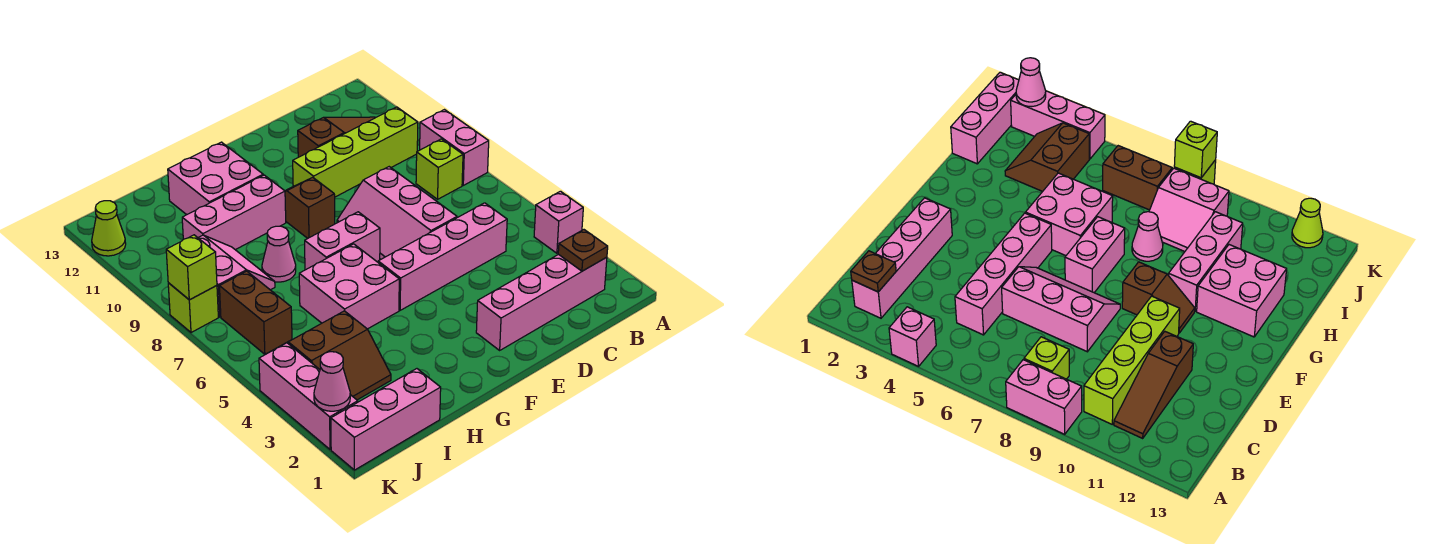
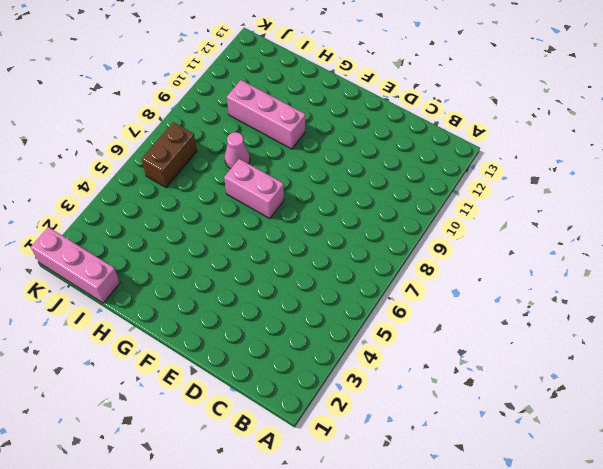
none -> pink 1x1 brick [534,191,583,253]
none -> pink 1x2 brick [420,110,489,185]
none -> pink 1x4 brick [476,254,607,350]

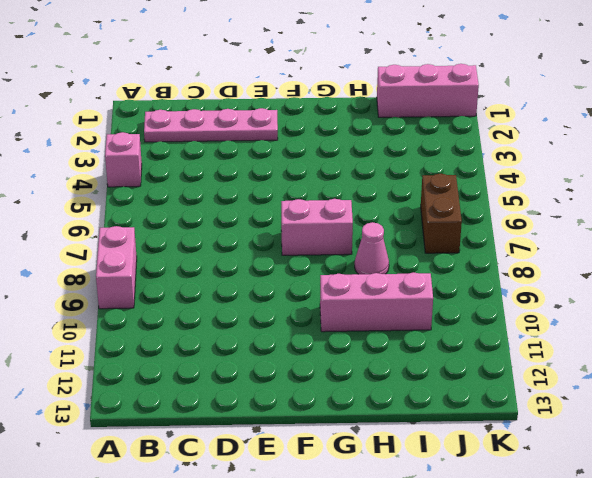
pink 1x4 plate [144,108,278,142] -> pink 1x4 brick [476,254,607,350]
none -> lime 1x1 brick [416,139,463,199]
none -> lime 1x4 brick [293,107,418,197]
none -> brown 1x3 slope [298,117,375,157]

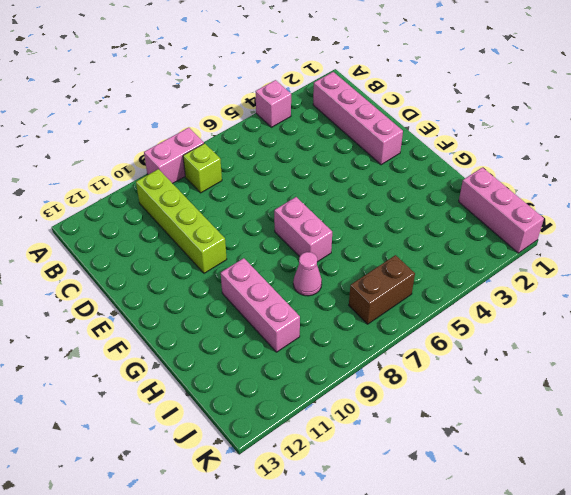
none -> brown 1x3 slope [298,117,375,157]
none -> pink 1x4 brick [378,203,507,310]
none -> pink 2x3 slope [337,167,457,259]

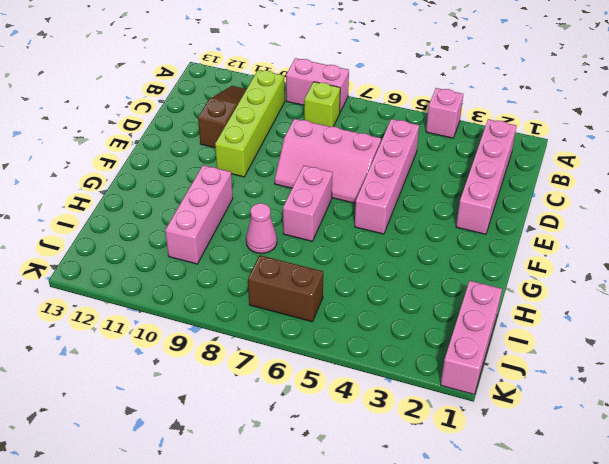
none -> brown 1x2 slope [285,177,335,238]
none -> pink 2x2 brick [299,244,399,329]
none -> pink 2x2 brick [168,142,263,215]

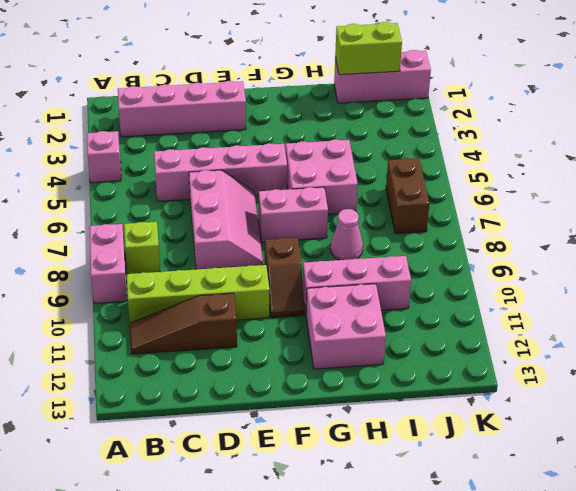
lime 1x2 brick [335,22,402,75] -> none
none -> brown 2x2 slope [288,311,391,400]
none -> pink 2x2 slope [198,235,275,317]
none -> pink 1x3 brick [259,343,358,449]

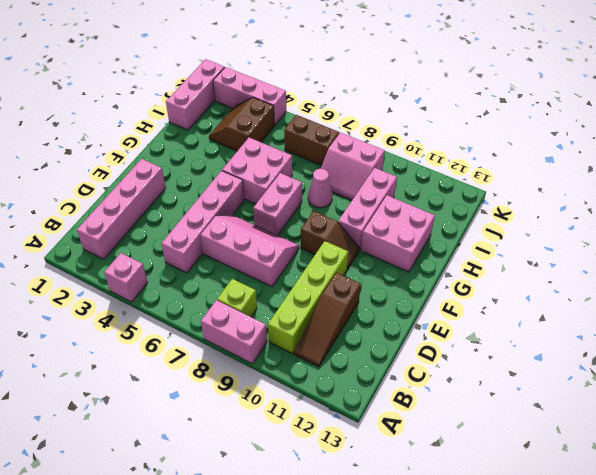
none -> lime 1x1 brick [168,283,218,333]
none -> lime 1x1 cone [92,201,126,256]
none -> brown 1x1 plate [558,230,608,271]

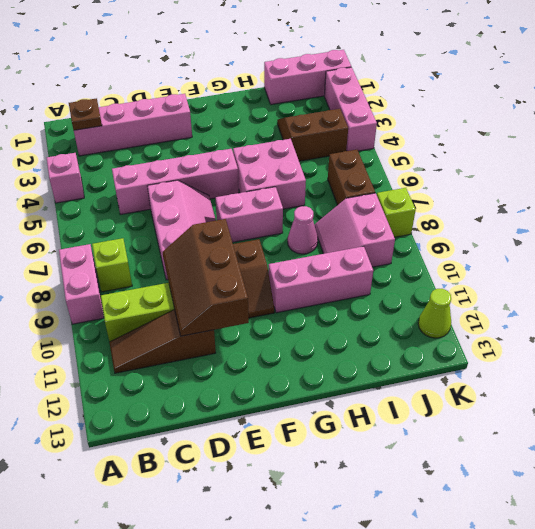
brown 2x3 slope [163,219,249,336] -> none
none -> pink 2x2 brick [168,142,263,215]
none -> pink 1x1 cone [314,352,350,411]
none -> lime 1x1 brick [166,235,217,300]

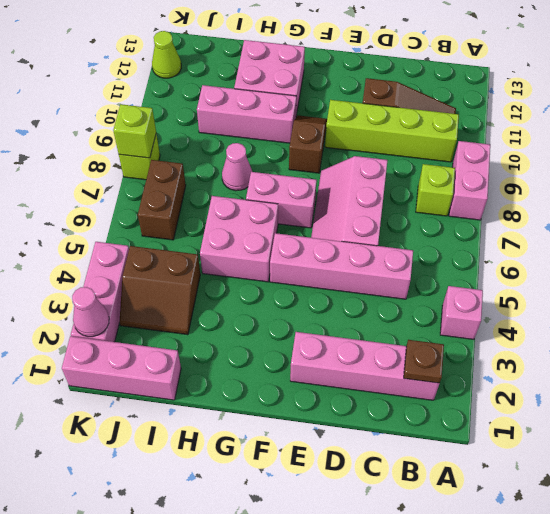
none -> pink 2x2 slope [198,235,275,317]

